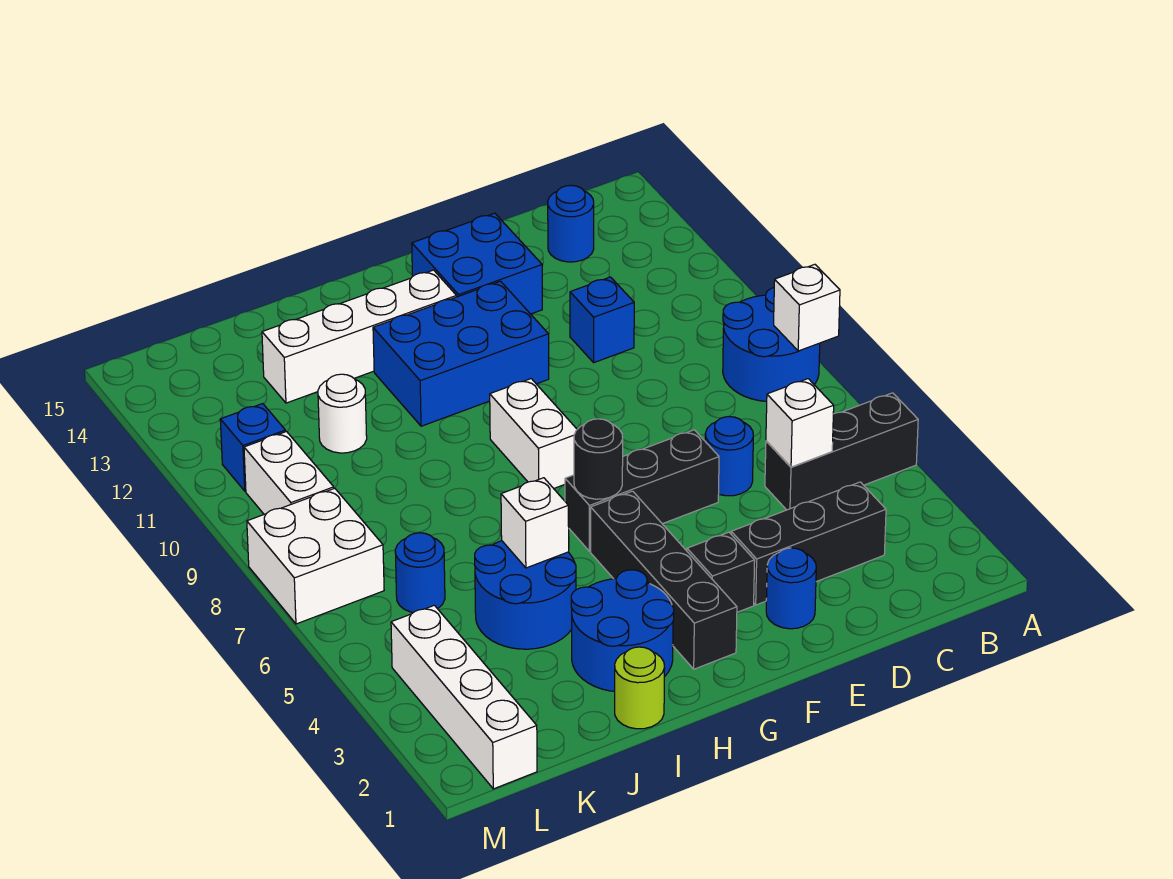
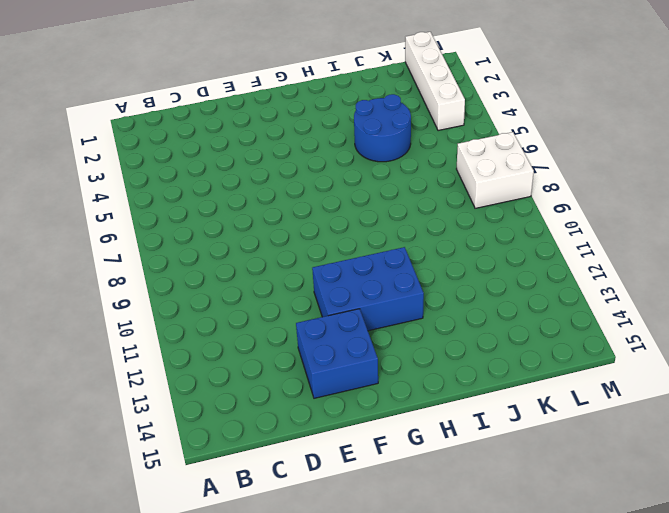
none -> black 1x3 brick [765,393,918,510]
none -> blue 2x2 round brick [723,288,820,402]
none -> black 1x3 brick [731,482,886,605]

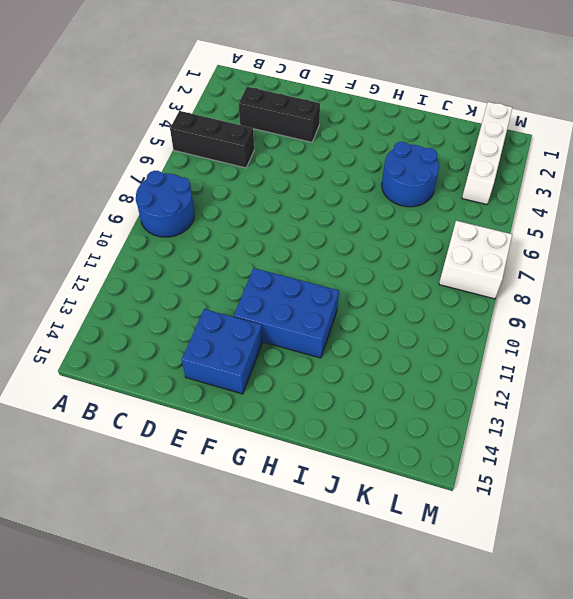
none -> blue 1x1 round brick [548,185,594,262]
none -> blue 1x1 round brick [705,417,753,496]
none -> blue 1x1 brick [570,277,634,362]

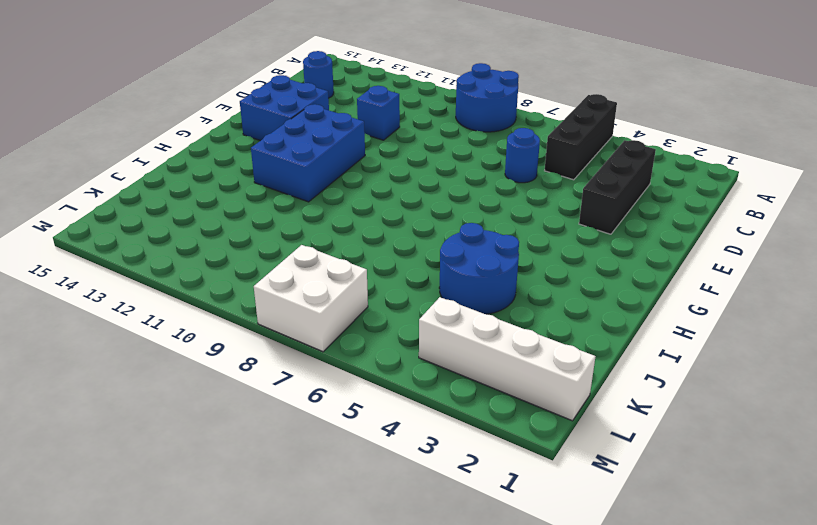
none -> blue 1x1 round brick [766,548,816,629]
none -> black 1x3 brick [565,430,719,551]
none -> black 1x1 brick [687,532,755,612]

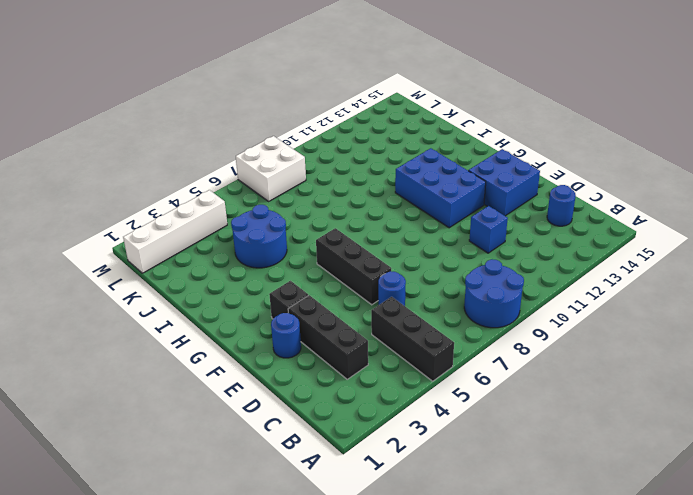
none -> black 1x4 brick [591,491,737,669]
none -> white 1x2 brick [490,379,577,488]
none -> white 1x4 brick [262,270,457,403]

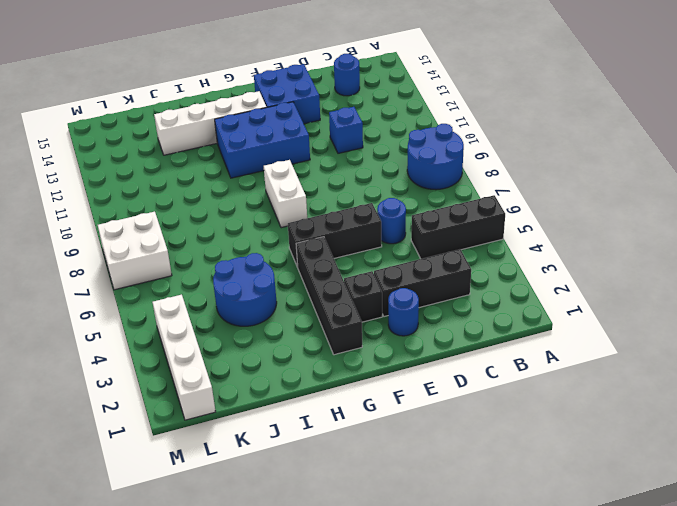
none -> blue 2x2 round brick [571,570,674,691]
none -> lime 1x1 round brick [615,647,665,729]
none -> white 1x1 round brick [318,374,367,453]

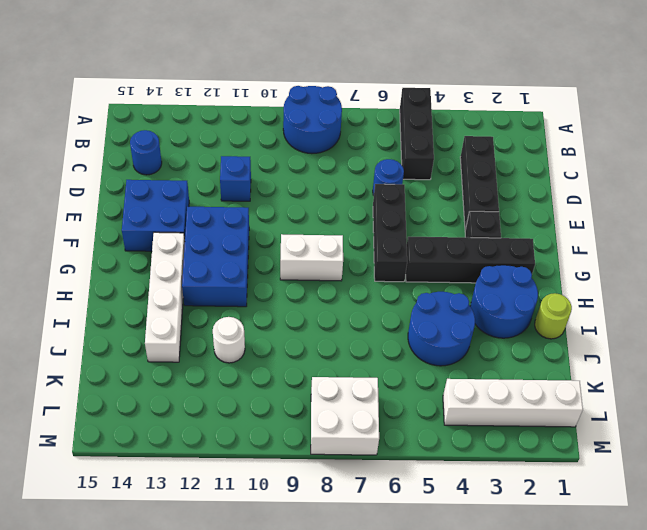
none -> blue 1x1 round brick [766,548,816,629]
none -> blue 1x1 round brick [395,533,445,613]
none -> white 1x2 brick [244,432,334,514]

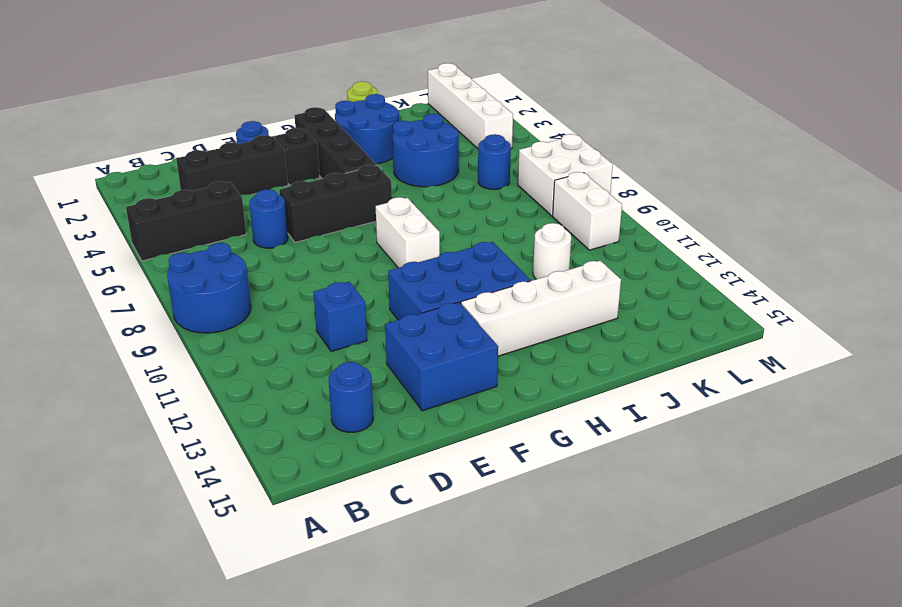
none -> blue 1x1 brick [220,404,286,491]
none -> white 1x1 brick [774,264,840,351]
none -> white 1x1 brick [766,379,834,467]

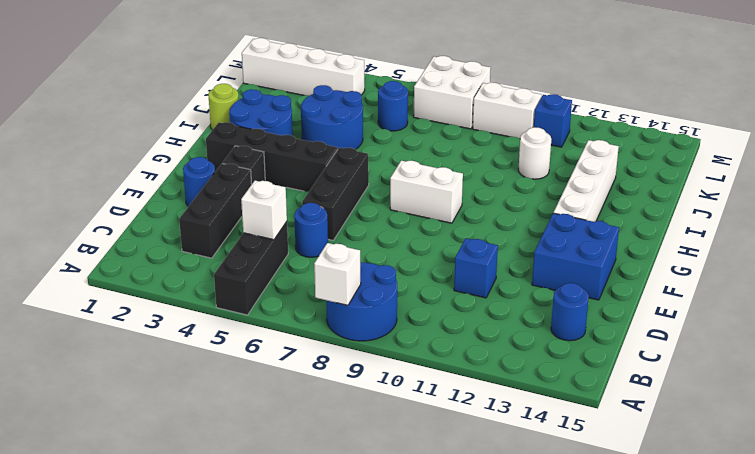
none -> blue 2x3 brick [373,281,549,426]
none -> black 1x1 round brick [574,419,623,499]
none -> white 1x1 brick [501,478,569,568]

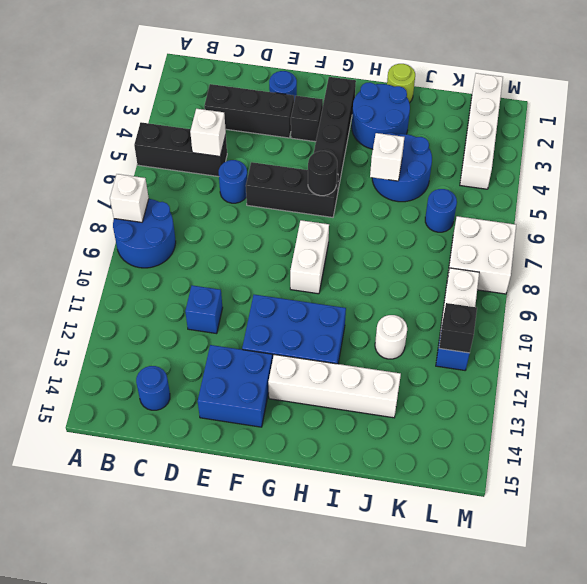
black 1x1 brick [439,303,477,353] -> none

